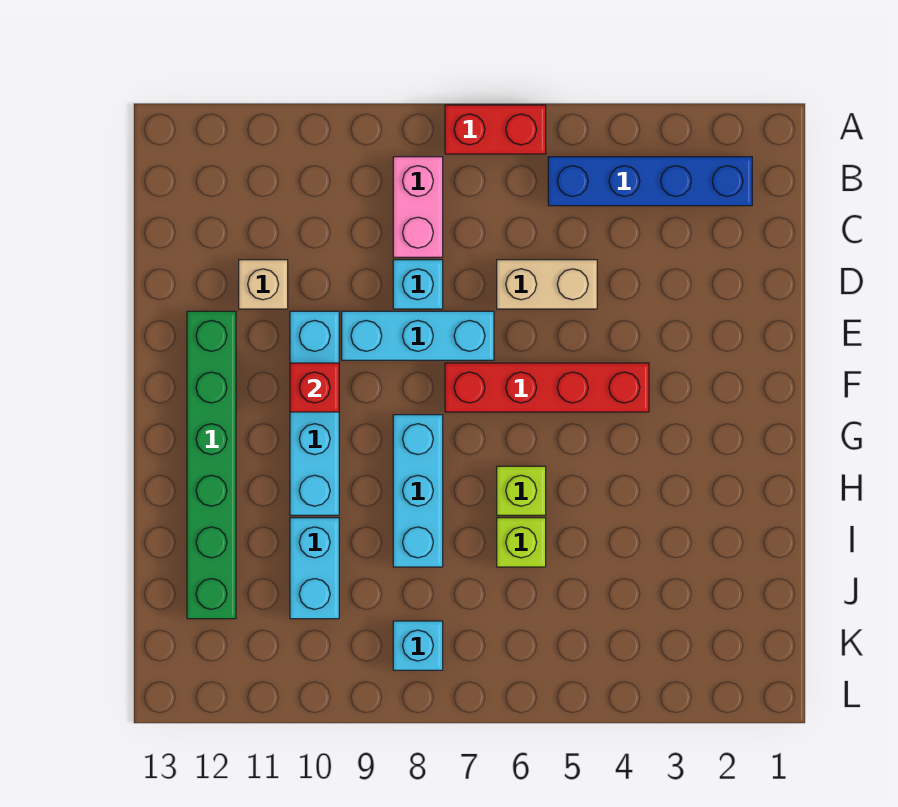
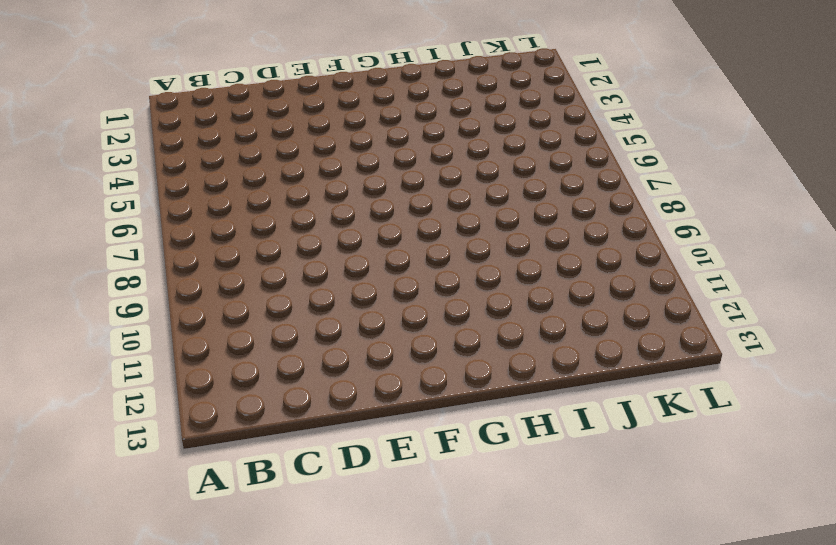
none -> red 1x2 brick [445,105,546,154]
none -> blue 1x4 brick [548,157,752,206]
none -> pink 1x2 brick [393,157,443,257]

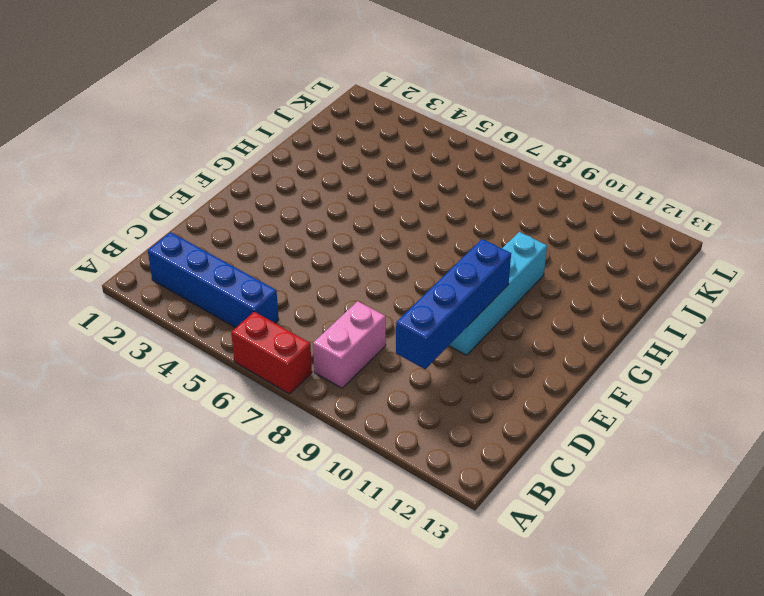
blue 1x4 brick [396,239,511,369] -> red 1x1 brick [290,363,339,412]
none -> tan 1x2 brick [497,260,597,309]
none -> cyan 1x1 brick [393,260,443,309]
none -> tan 1x1 brick [239,260,288,309]

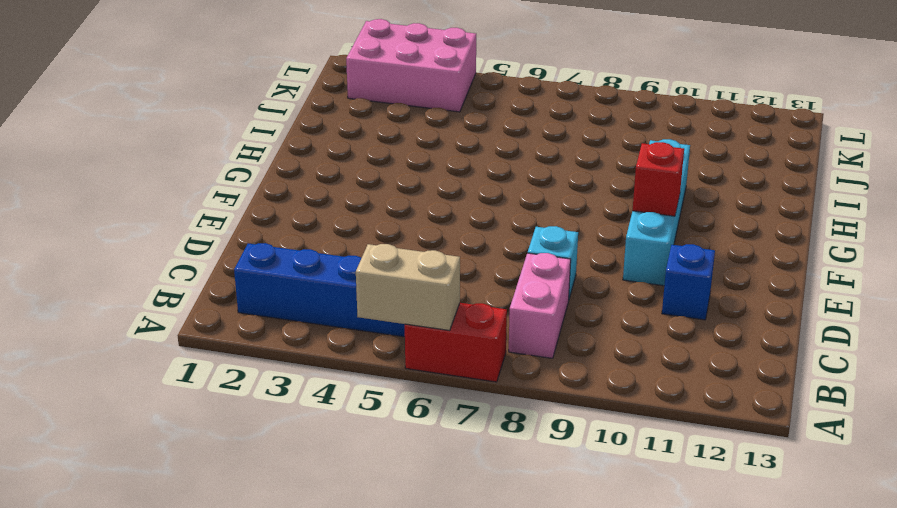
tan 1x2 brick [356,244,460,330] -> tan 1x2 brick moved to [497,260,597,309]
blue 1x1 brick [662,244,715,320] -> tan 1x1 brick [239,260,288,309]
pink 2x3 brick [346,19,476,112] -> none
none -> cyan 1x3 brick [342,311,494,360]
none -> green 1x6 brick [187,311,236,619]
none -> red 1x4 brick [445,363,649,412]

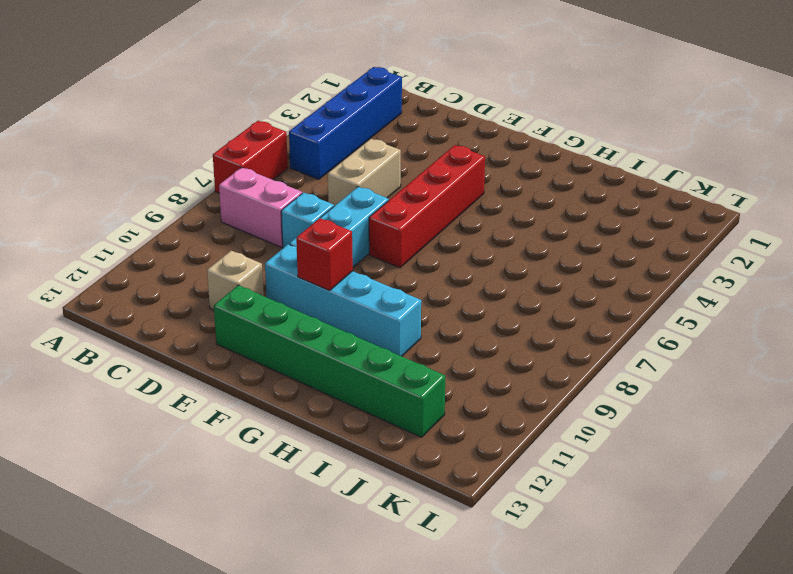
none -> cyan 1x3 brick [393,415,443,567]
none -> lime 1x1 brick [497,466,546,515]
none -> lime 1x1 brick [497,518,546,567]

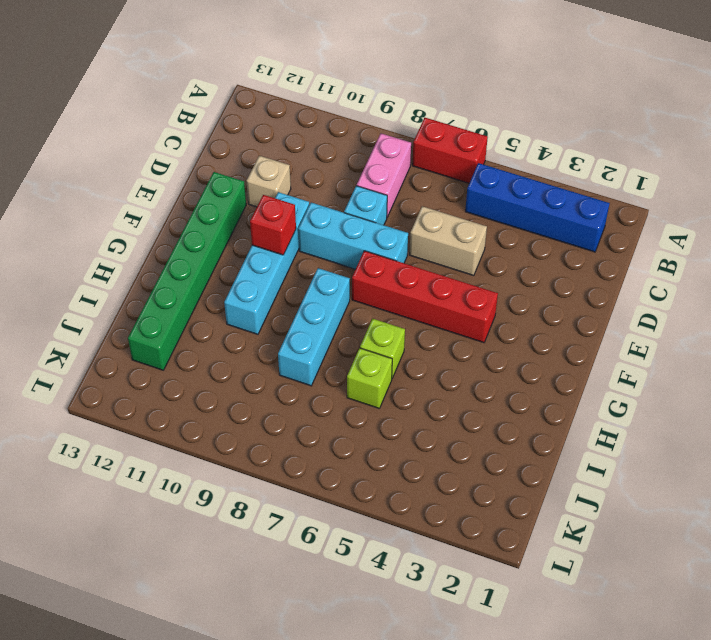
none -> cyan 1x2 brick [290,518,339,619]
none -> cyan 1x1 brick [393,621,443,670]

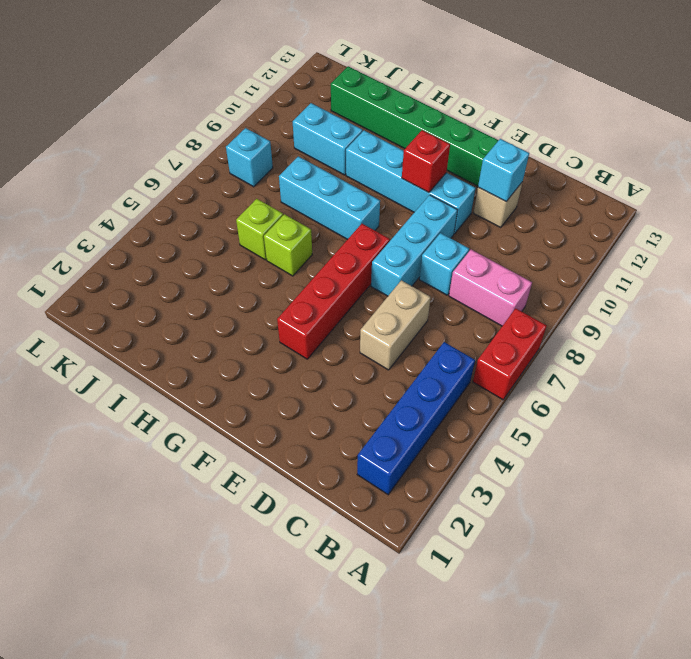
cyan 1x1 brick [478,139,529,201] -> none

